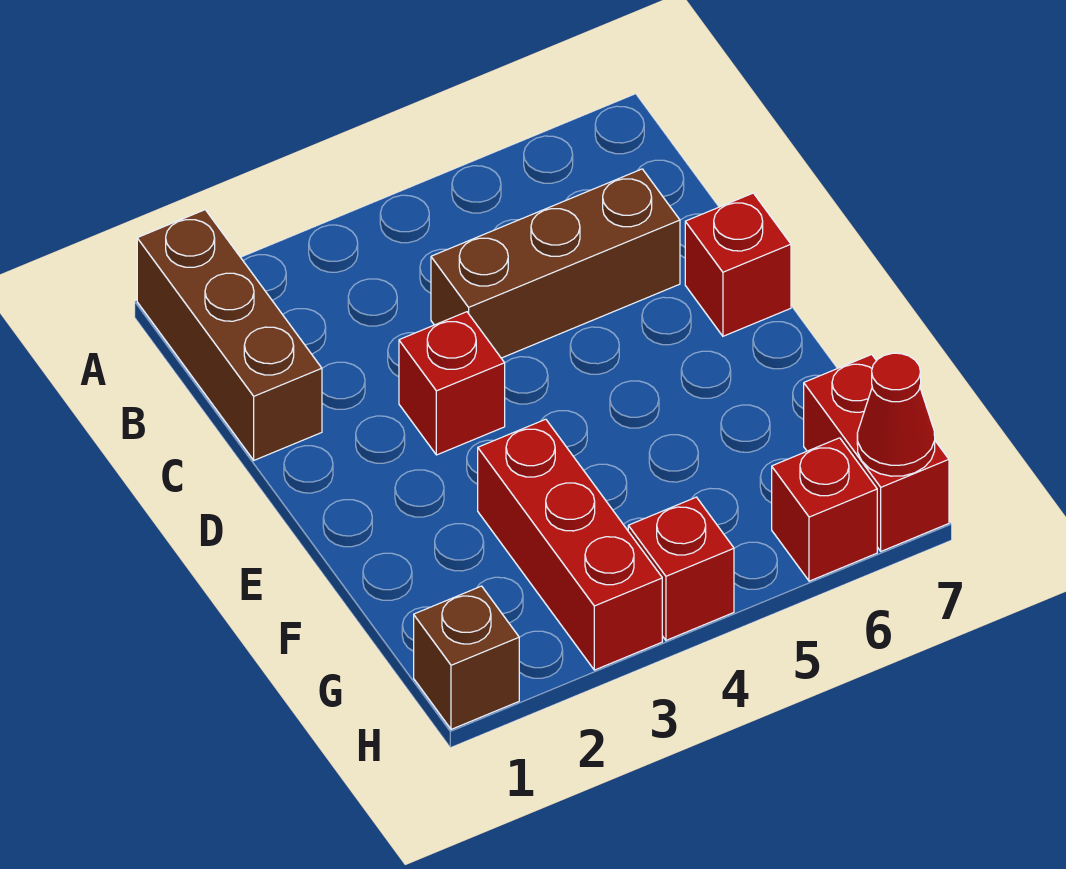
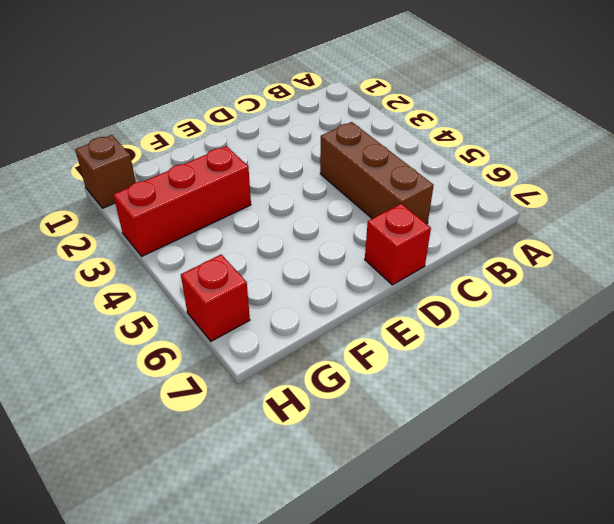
none -> brown 1x3 brick [137,210,322,460]
none -> red 1x1 brick [399,312,505,455]

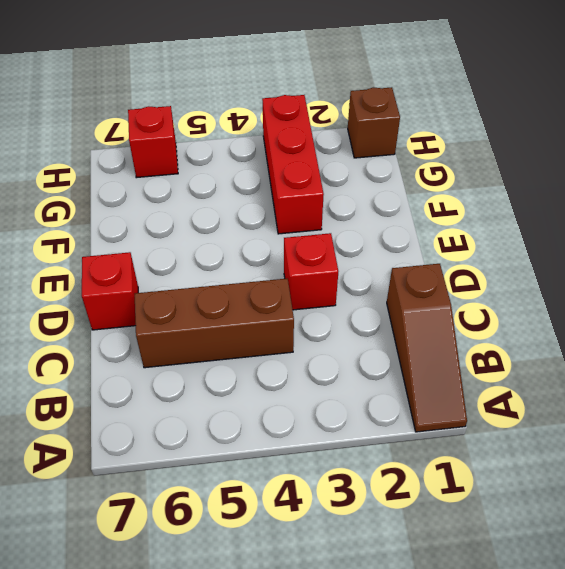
brown 1x3 slope [387,264,467,432] -> brown 1x3 brick [137,210,322,460]
none -> red 1x2 brick [804,354,949,551]
none -> red 1x1 brick [628,497,734,640]

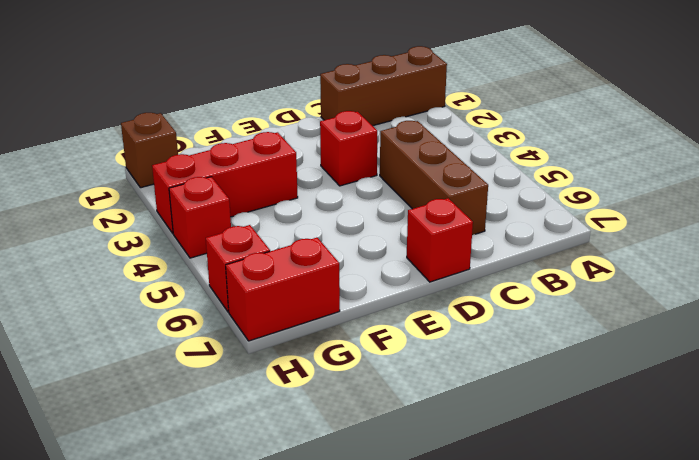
none -> red 1x1 cone [857,353,935,476]

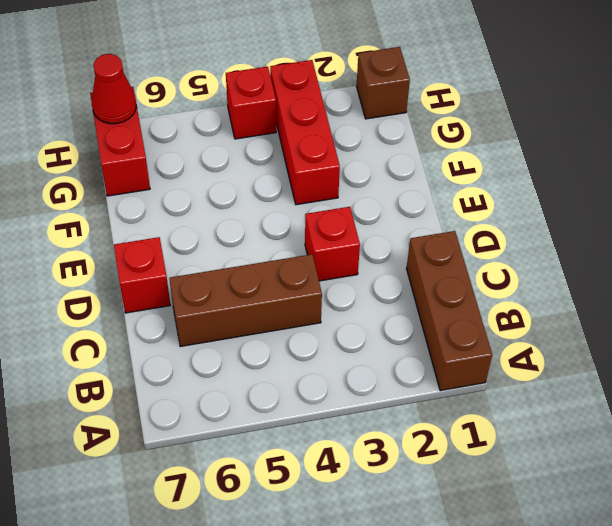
none -> red 1x1 brick [772,438,877,581]

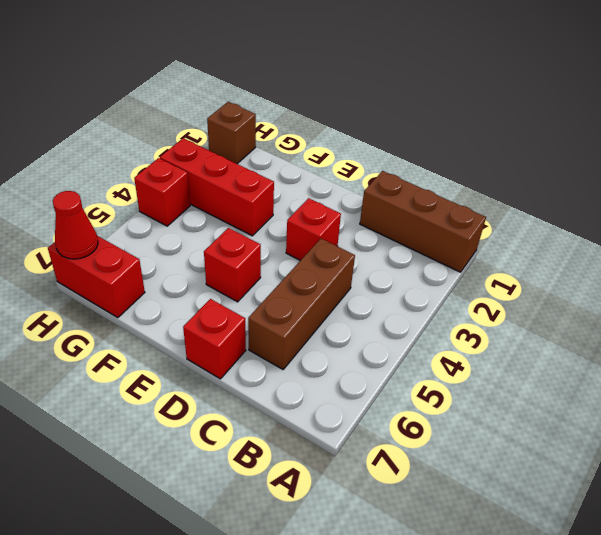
red 1x1 brick [204,228,261,302] -> red 1x1 brick moved to [772,438,877,581]

